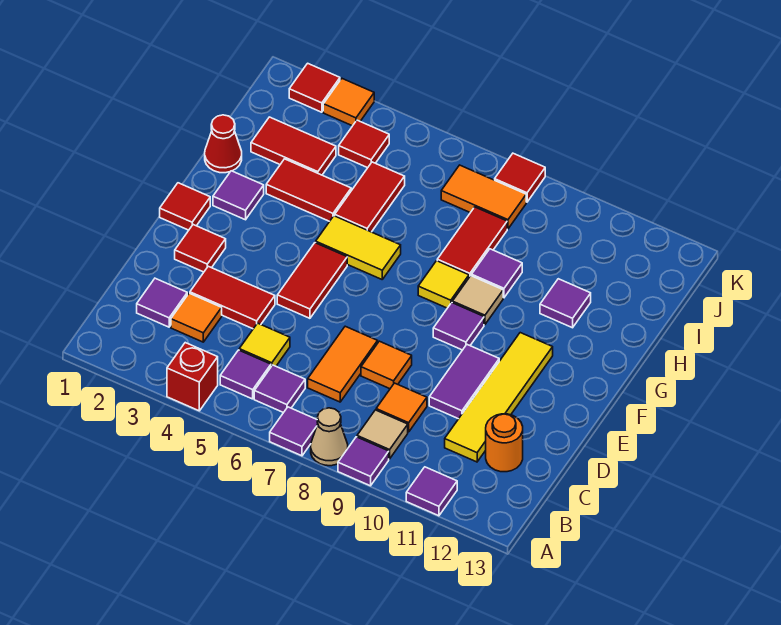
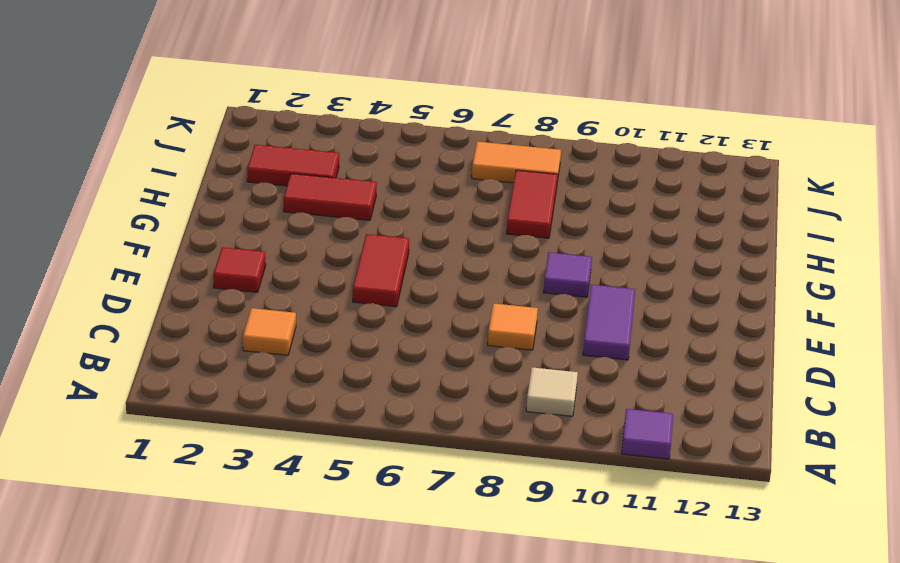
none -> red 1x1 brick [167,343,218,411]
none -> purple 1x1 tile [270,407,318,456]
none -> tan 1x1 cone [311,408,348,466]
none -> purple 1x1 tile [338,437,389,486]

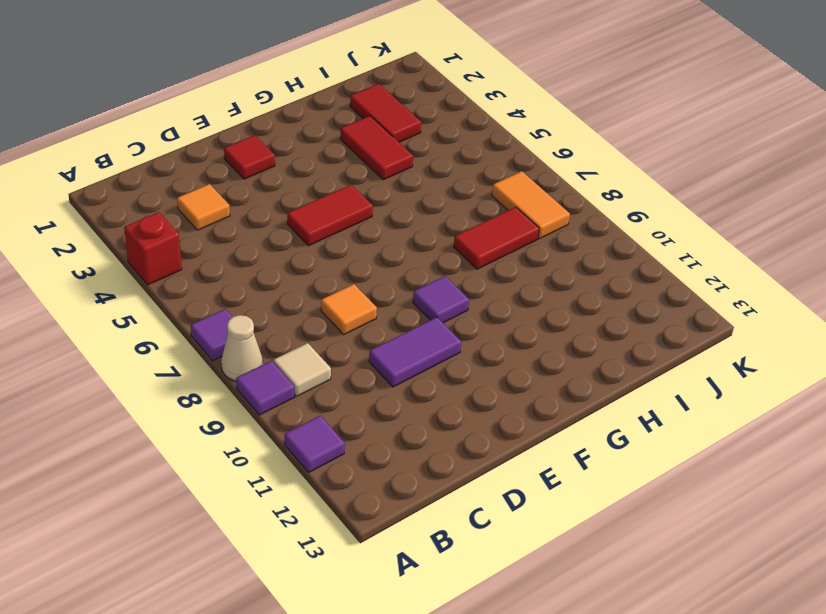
none -> purple 1x1 tile [220,350,271,399]
none -> purple 1x1 tile [254,365,305,413]
none -> purple 1x1 tile [137,278,187,327]
none -> yellow 1x1 tile [239,323,290,366]

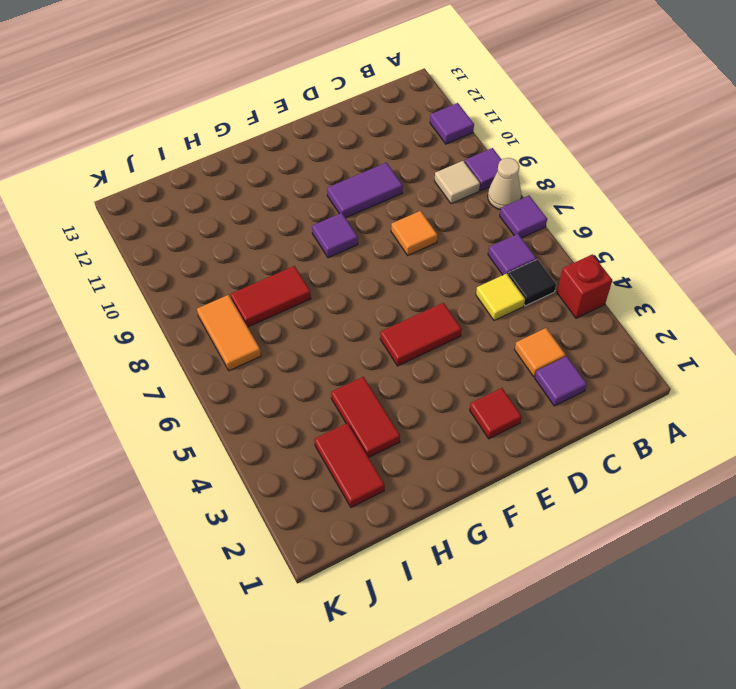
black 1x1 tile [508,259,556,306] -> purple 1x1 tile [220,350,271,399]
none -> orange 1x2 tile [308,326,378,402]
none -> orange 1x1 tile [376,383,427,432]
none -> yellow 1x4 tile [445,333,553,462]
none -> orange 1x1 round brick [486,414,523,472]

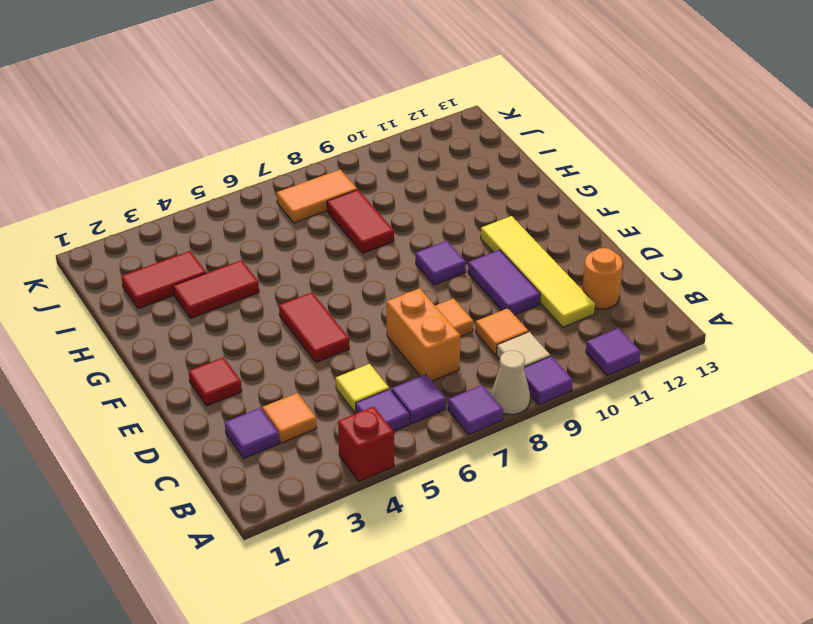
orange 1x2 brick [387,288,460,381] -> orange 1x2 tile [308,326,378,402]
none -> red 1x2 tile [190,266,275,329]
none -> red 1x1 tile [160,183,210,230]
none -> purple 1x1 tile [213,171,264,220]
none -> yellow 1x2 tile [316,216,401,279]

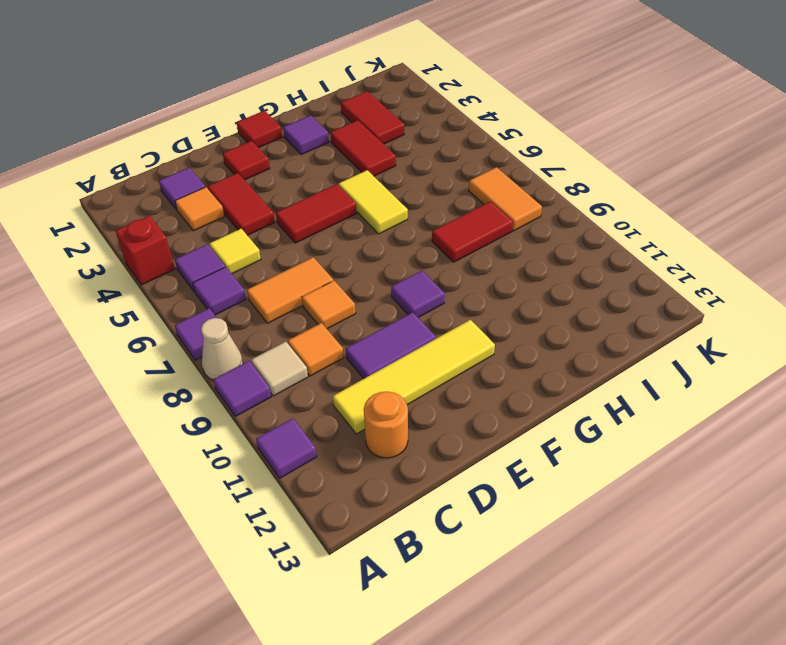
none -> yellow 1x1 tile [418,261,469,308]
none -> tan 1x1 tile [452,276,503,325]
none -> red 1x1 cone [205,115,242,173]
none -> red 1x2 tile [335,162,405,232]

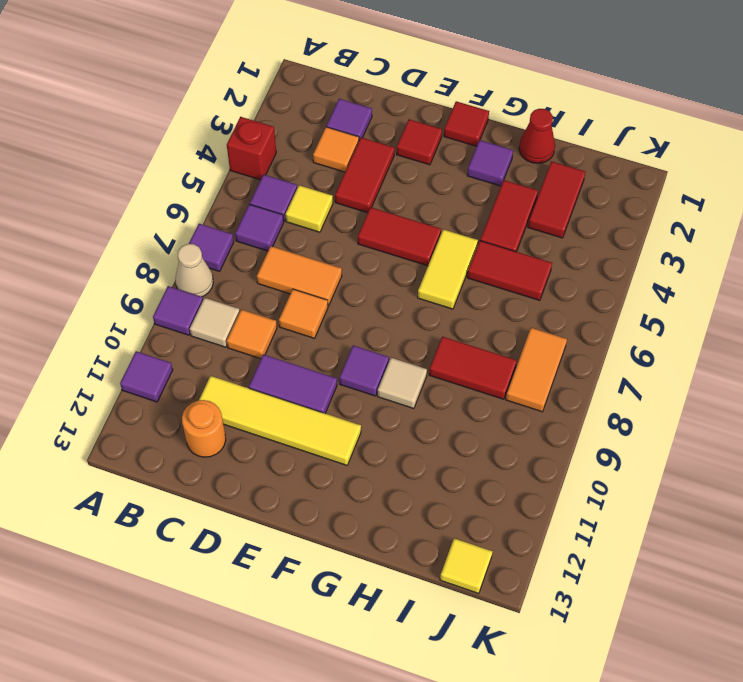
yellow 1x1 tile [440,538,493,593] -> yellow 1x1 tile moved to [418,261,469,308]
none -> purple 1x1 tile [472,249,522,298]
none -> purple 1x1 tile [540,279,591,328]
none -> red 1x1 tile [339,120,389,168]
none -> red 1x1 tile [289,63,340,112]

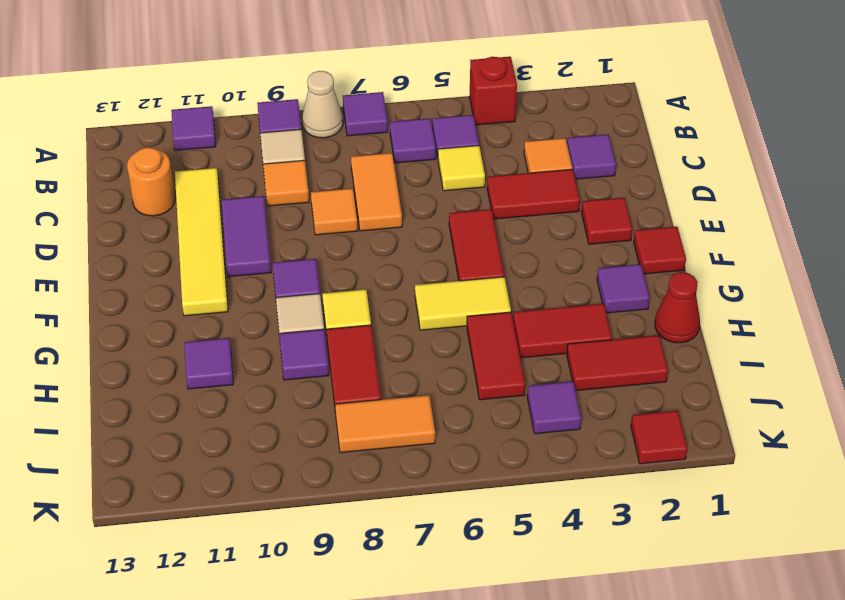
purple 1x1 tile [527,381,581,434] -> red 1x1 tile [339,120,389,168]
none -> orange 1x1 tile [323,79,374,126]
none -> red 1x1 tile [495,153,545,202]

